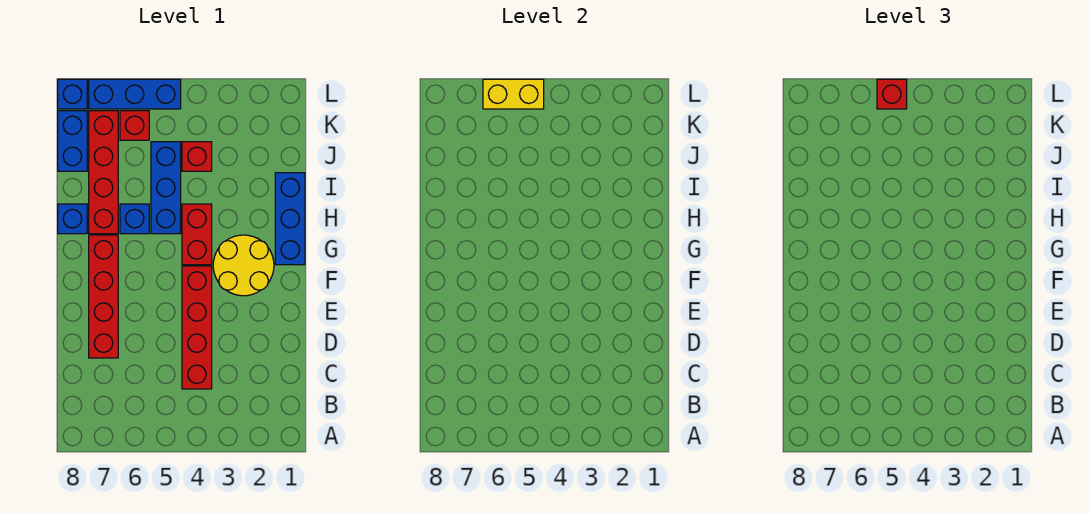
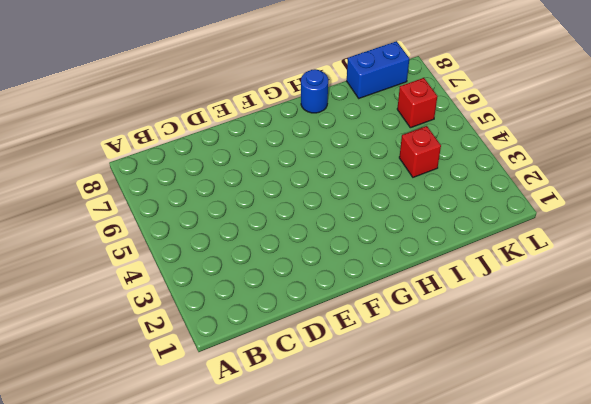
blue 1x1 round brick [301,69,328,113] -> blue 1x1 brick [58,204,87,234]
none -> red 1x4 brick [182,266,212,389]
none -> red 1x4 brick [89,235,118,358]
none -> yellow 2x2 round brick [213,235,274,296]

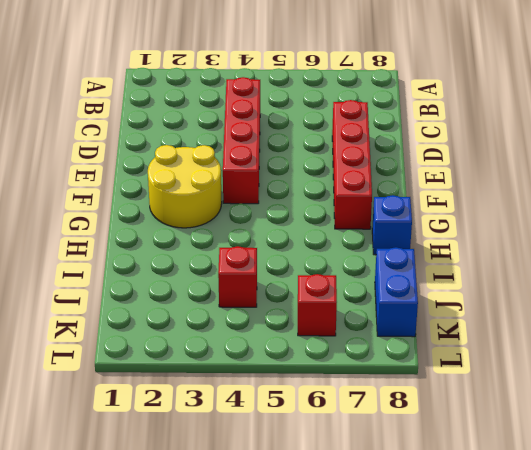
none -> blue 1x3 brick [275,173,305,265]
none -> red 1x2 brick [182,204,212,265]
none -> blue 1x3 brick [151,142,181,234]

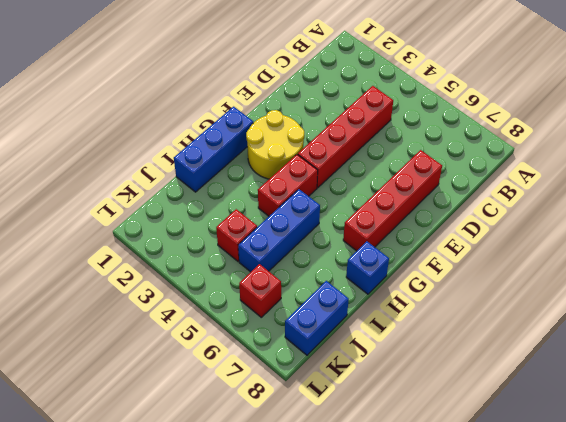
none -> blue 1x1 brick [120,204,149,234]
none -> red 1x4 brick [89,111,118,234]
none -> blue 1x3 brick [89,79,181,109]

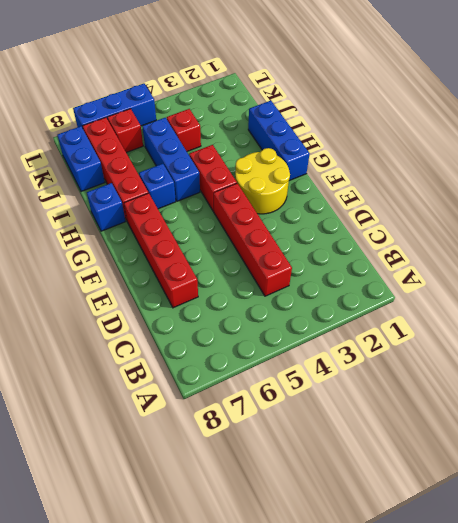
none -> blue 1x1 brick [58,79,87,109]
none -> yellow 1x2 brick [483,79,544,109]
none -> red 1x1 brick [877,79,907,109]

